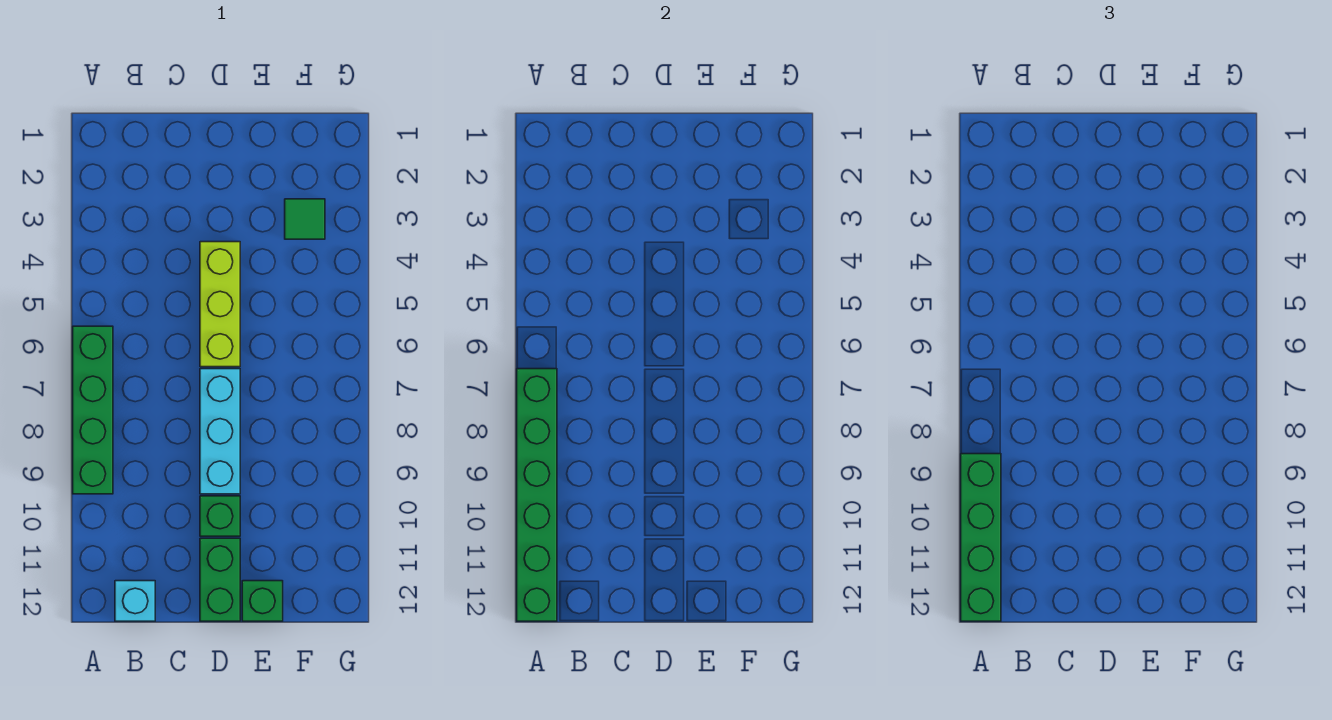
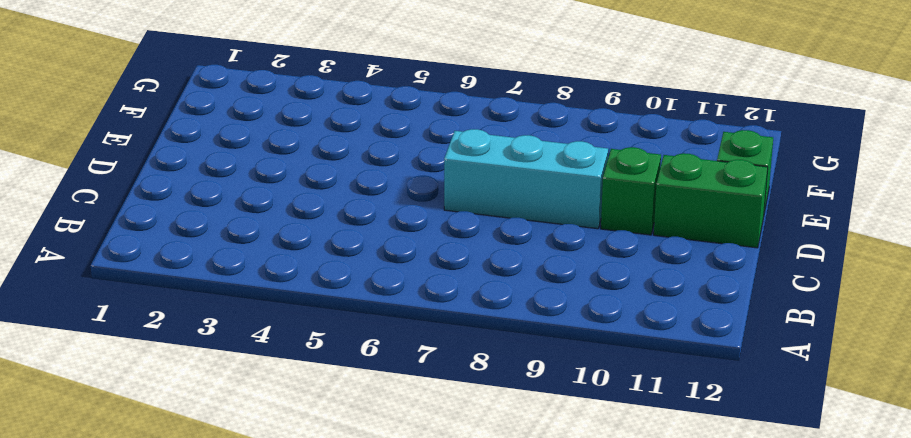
none -> green 1x4 brick [73,326,113,494]
none -> cyan 1x1 brick [115,581,155,621]

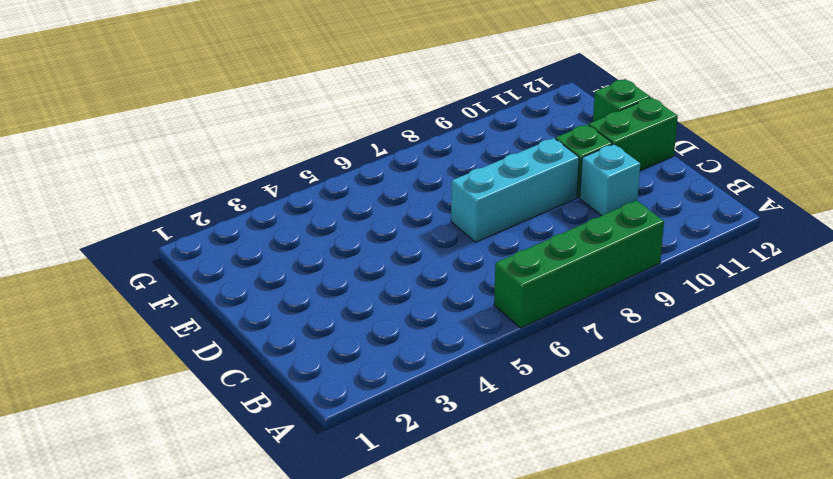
cyan 1x1 brick [580,144,640,216] -> cyan 1x1 brick moved to [115,581,155,621]
none -> lime 1x3 brick [200,242,240,367]
none -> green 1x1 tile [285,199,325,239]

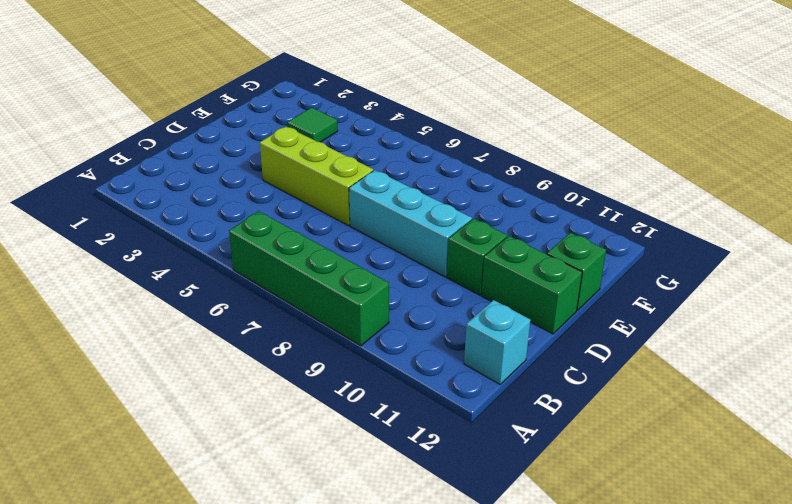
none -> green 1x6 brick [517,369,557,621]
none -> green 1x4 brick [961,454,1001,621]

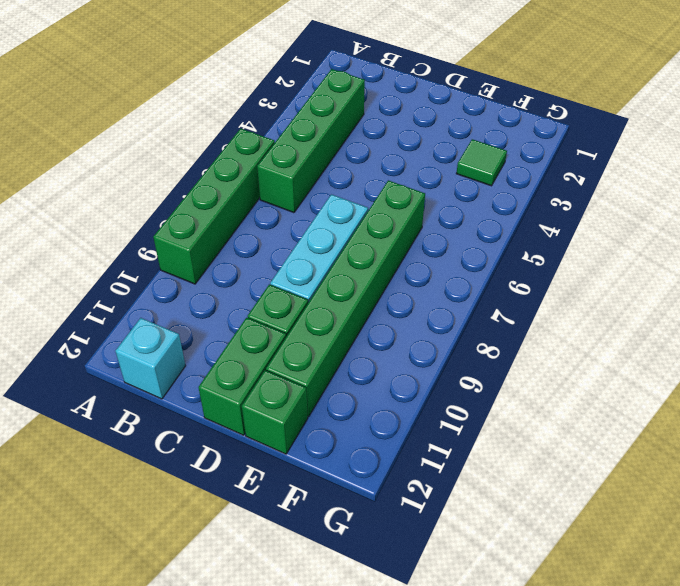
green 1x4 brick [257,69,365,213] -> green 1x4 brick moved to [961,454,1001,621]
green 1x6 brick [266,180,425,417] -> green 1x6 brick moved to [517,369,557,621]
none -> lime 1x3 brick [200,242,240,367]

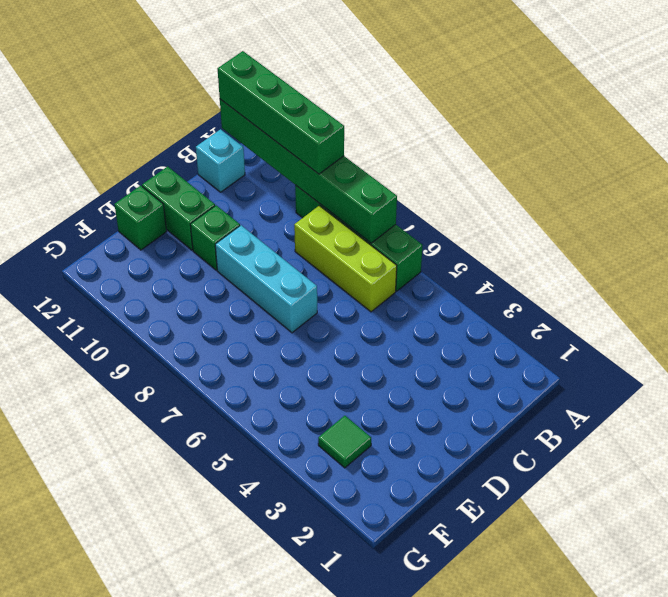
lime 1x3 brick [294,206,397,312] -> lime 1x3 brick moved to [200,242,240,367]

